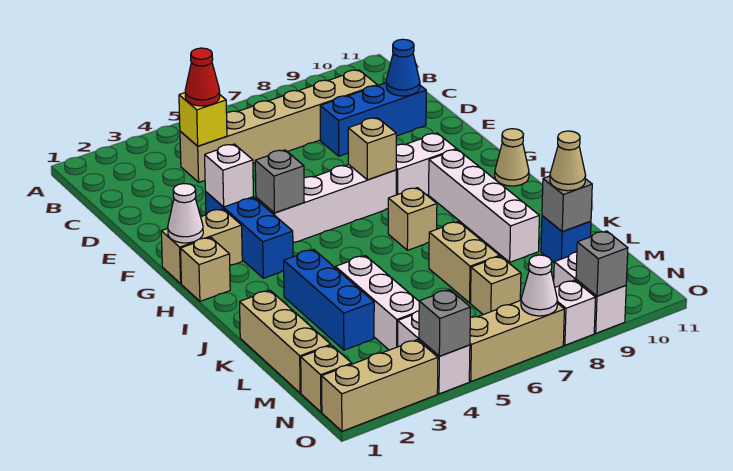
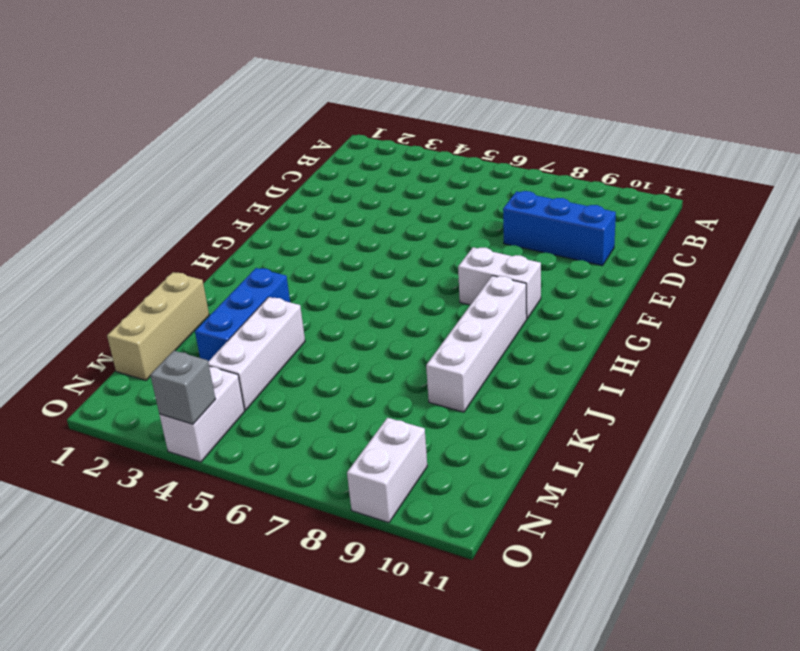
none -> tan 1x6 brick [180,70,377,182]
none -> blue 1x3 brick [205,192,293,278]
none -> tan 1x2 brick [161,209,242,284]
none -> white 1x4 brick [256,165,396,243]

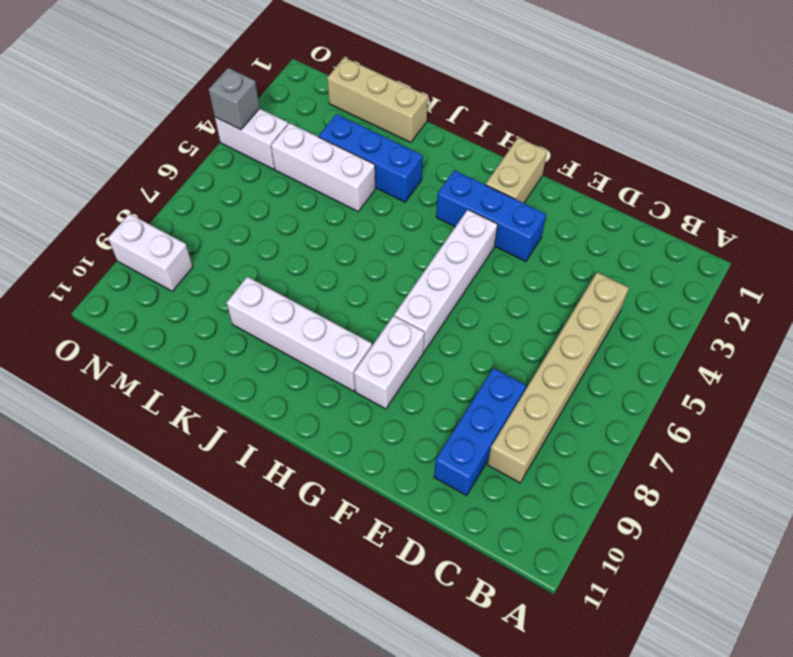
none -> tan 1x1 brick [181,237,230,301]
none -> tan 1x1 cone [495,129,529,186]
none -> tan 1x1 brick [388,188,437,250]
none -> tan 1x2 brick [429,222,500,303]

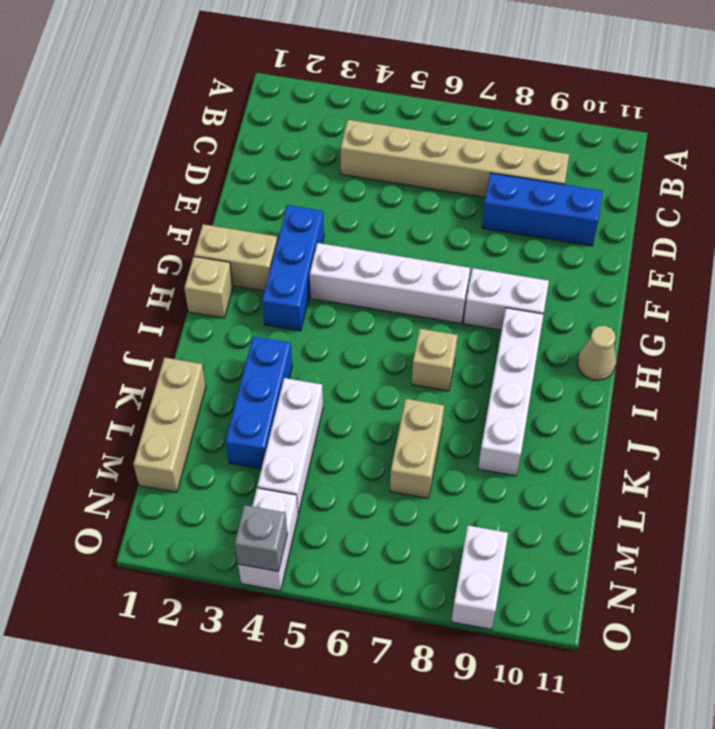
none -> blue 1x1 brick [541,216,591,262]
none -> tan 1x1 brick [471,256,521,315]
none -> tan 1x1 brick [301,345,352,412]
none -> tan 1x3 brick [322,340,438,431]

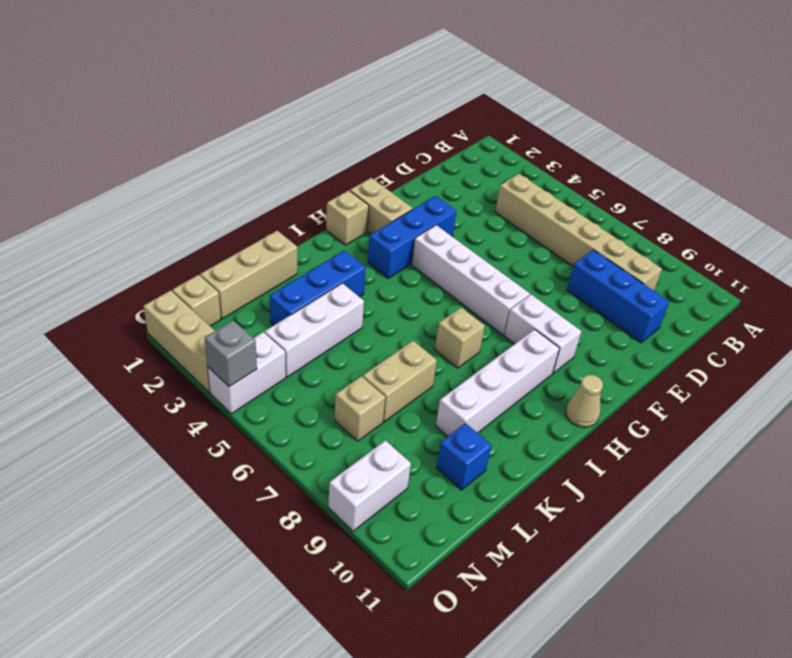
none -> tan 1x3 brick [469,300,564,381]
none -> white 1x1 brick [555,280,596,345]
none -> yellow 1x1 brick [179,93,227,146]
none -> blue 1x1 cone [386,39,420,96]

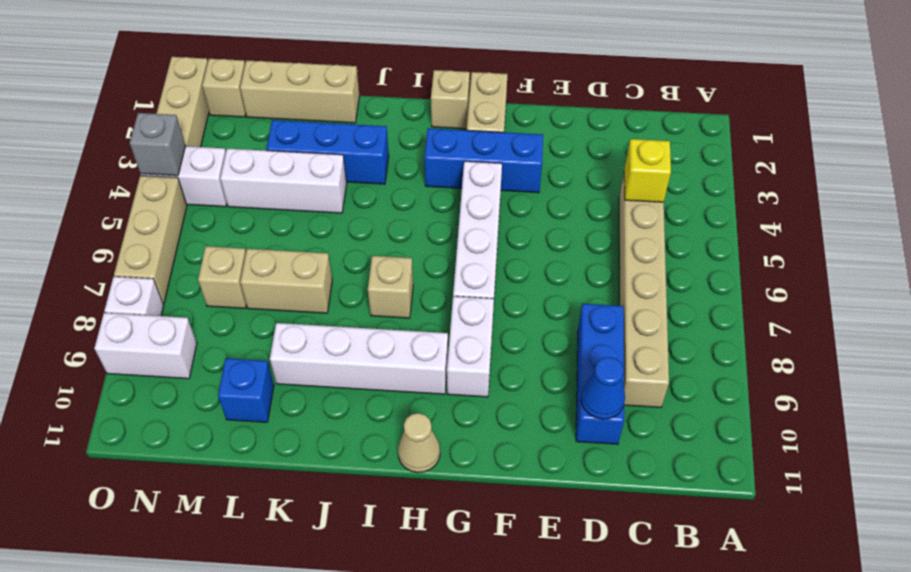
none -> white 1x1 brick [205,144,253,207]
none -> white 1x1 cone [168,184,203,243]
none -> grey 1x1 brick [255,150,304,213]
none -> tan 1x1 brick [348,118,396,180]

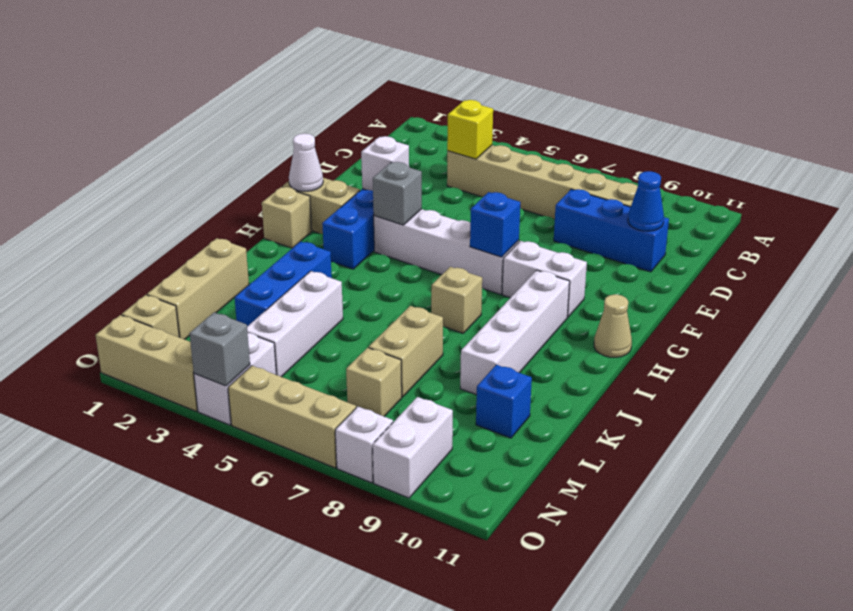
blue 1x1 brick [470,192,520,257] -> tan 1x1 brick [348,118,396,180]
none -> grey 1x1 brick [542,176,592,232]
none -> white 1x1 cone [521,255,558,316]
none -> grey 1x1 brick [576,231,628,296]
none -> red 1x1 cone [185,48,220,106]

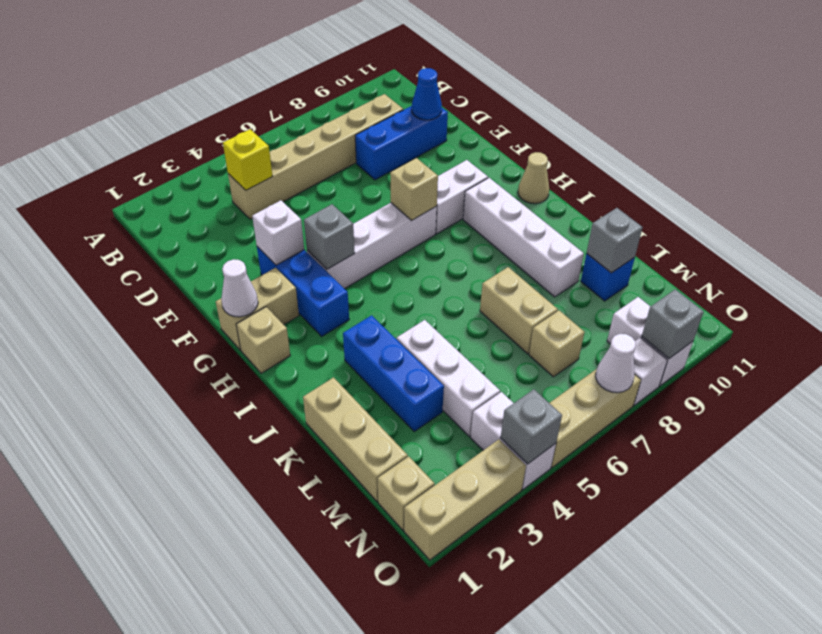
none -> tan 1x1 brick [388,188,437,250]
none -> red 1x1 cone [185,48,220,106]
none -> tan 1x1 cone [550,131,586,191]

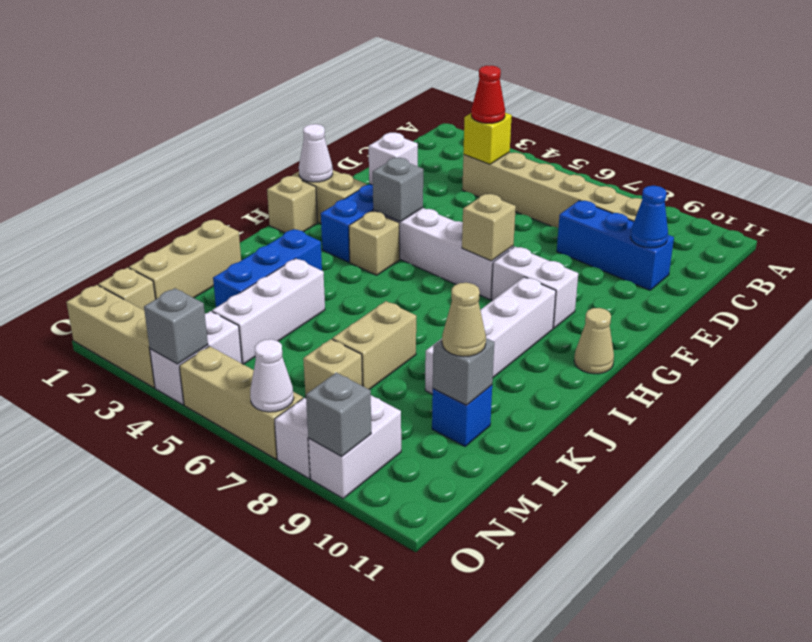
tan 1x1 brick [349,211,400,275] -> tan 1x1 brick moved to [388,188,437,250]

